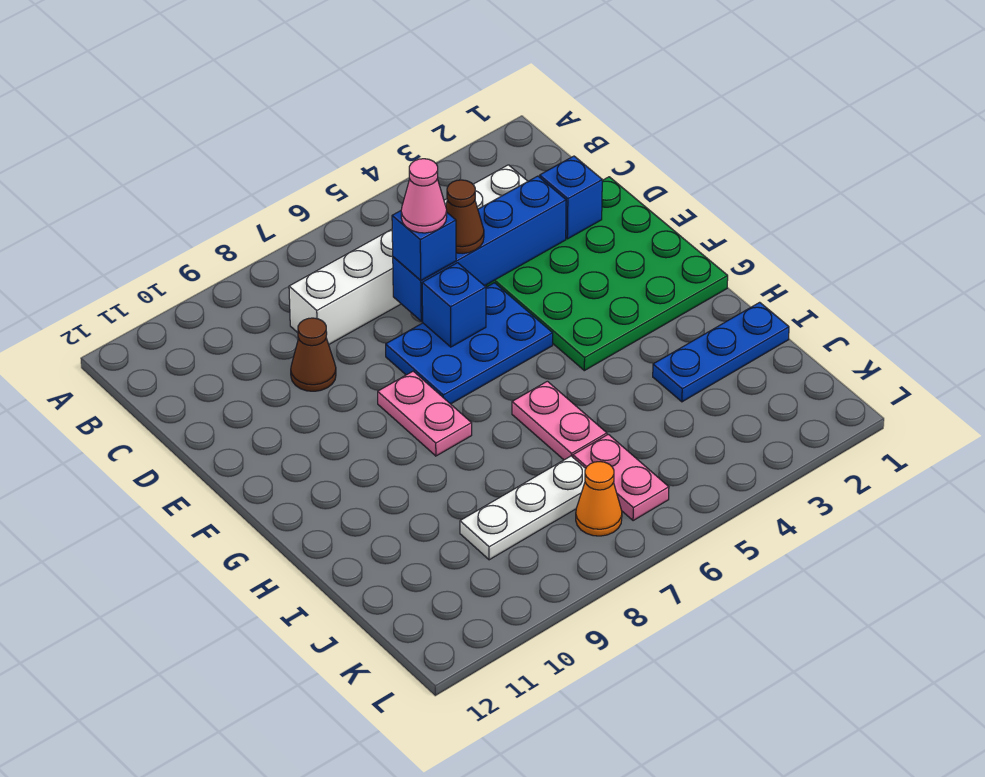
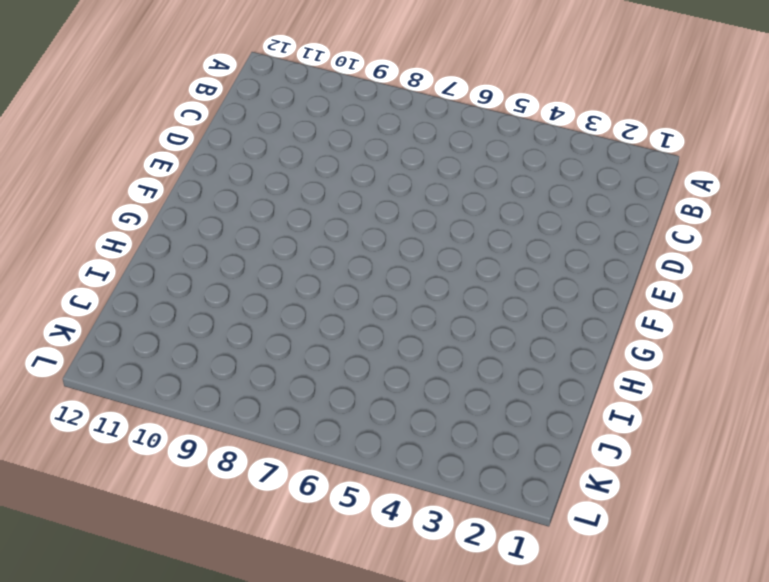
none -> white 1x6 brick [289,165,528,344]
none -> green 4x4 plate [486,177,728,371]
none -> brown 1x1 cone [291,318,336,391]

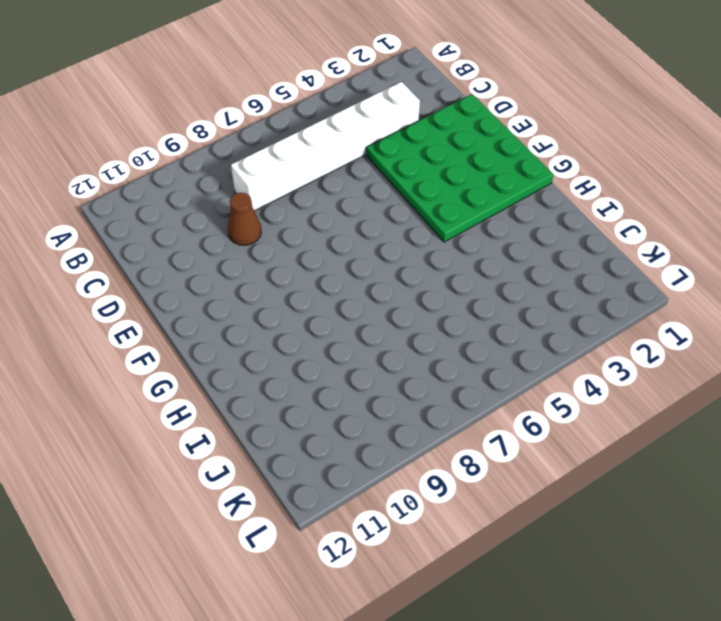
none -> blue 2x3 plate [386,283,553,404]
none -> pink 1x2 plate [378,371,472,456]
none -> pink 1x2 plate [512,381,607,460]

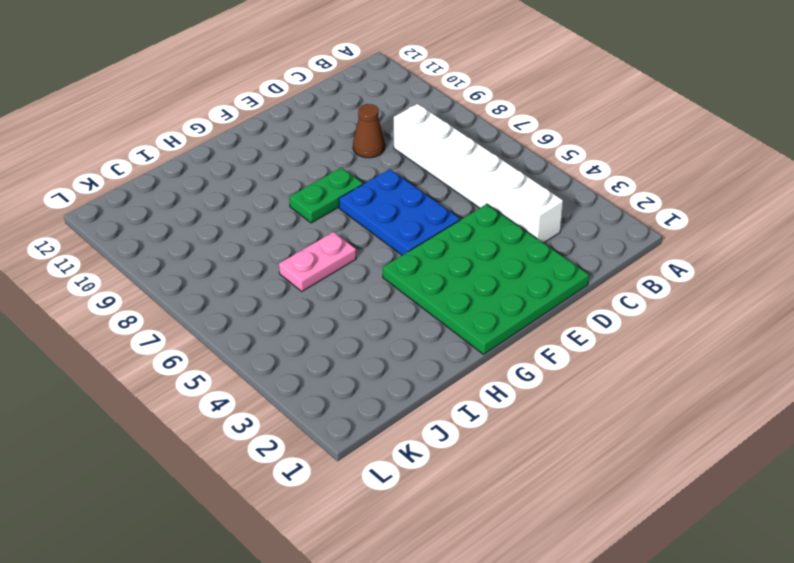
green 1x2 plate [289,168,363,223] -> pink 1x2 plate [378,371,472,456]
none -> blue 1x3 plate [653,302,789,402]
none -> pink 1x2 plate [573,434,669,521]
none -> white 1x3 plate [460,456,586,560]

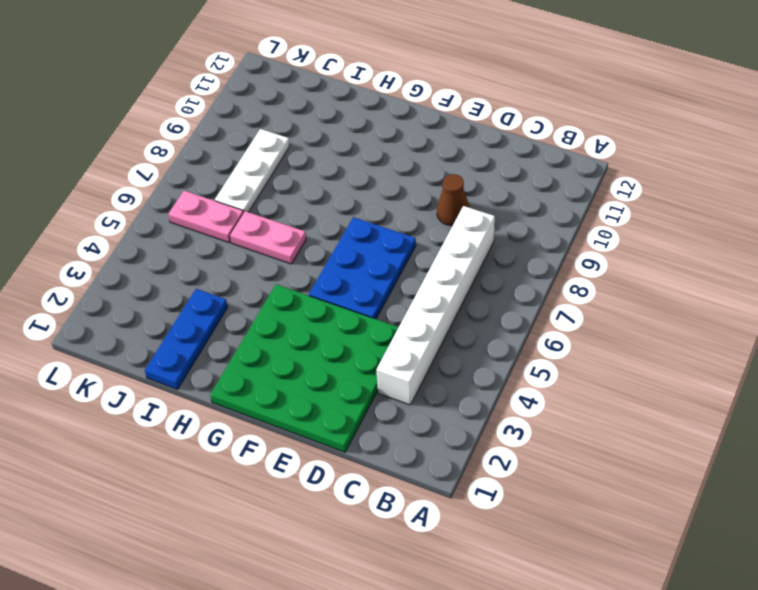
none -> pink 1x2 plate [378,371,472,456]
none -> orange 1x1 cone [576,462,622,536]
none -> blue 1x1 brick [540,156,602,239]

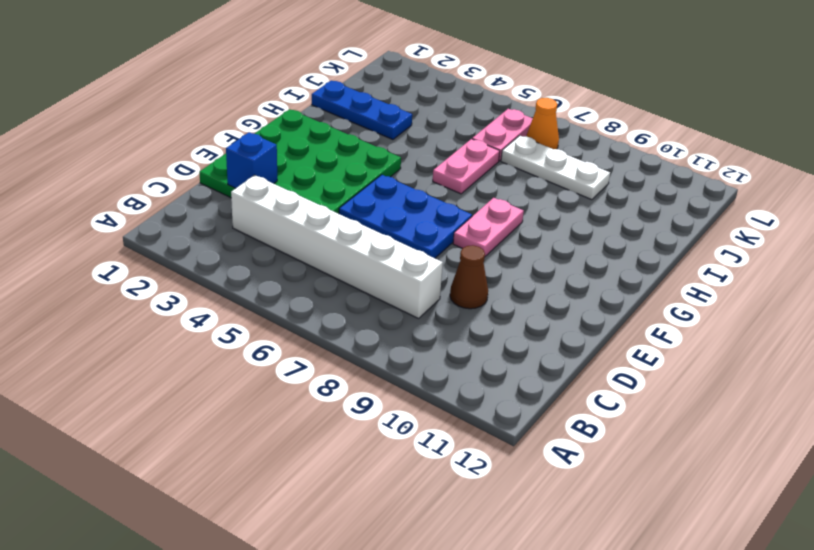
none -> blue 1x4 brick [393,176,566,321]
none -> blue 1x1 brick [422,263,486,347]
none -> brown 1x1 cone [446,180,484,253]

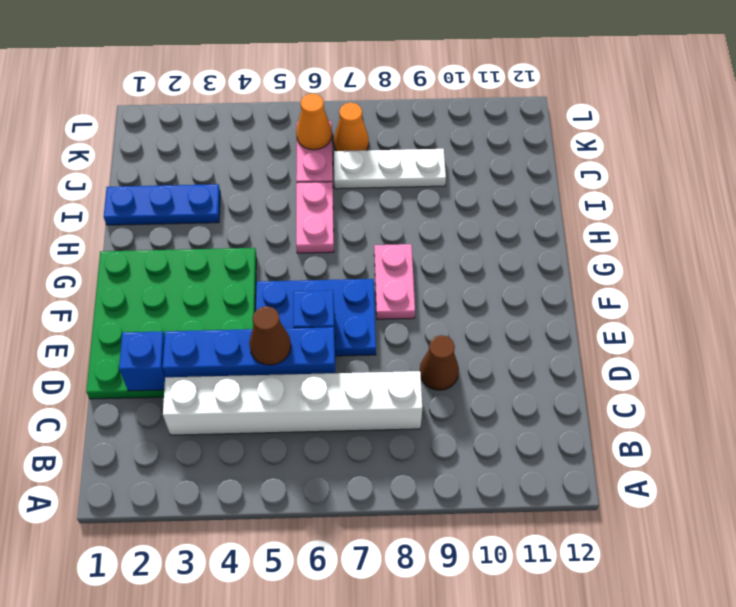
orange 1x1 cone [296,94,332,150] -> none
none -> blue 1x1 brick [392,211,456,280]
none -> pink 1x1 cone [401,159,447,233]

